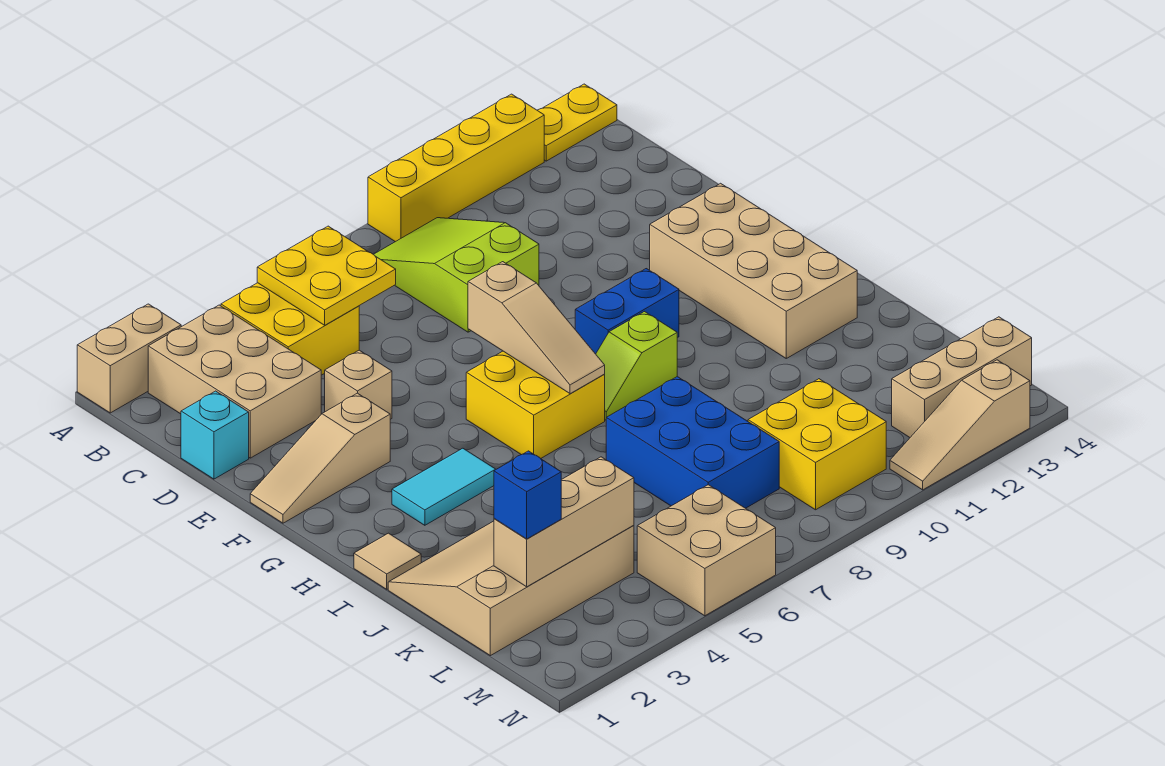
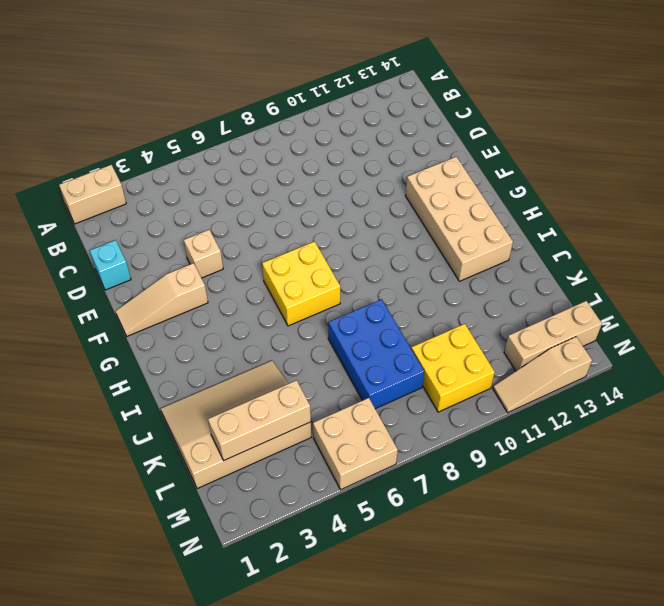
none -> yellow 1x4 brick [368,94,544,242]
none -> yellow 1x2 plate [537,84,617,161]
none -> tan 2x3 brick [148,305,321,458]

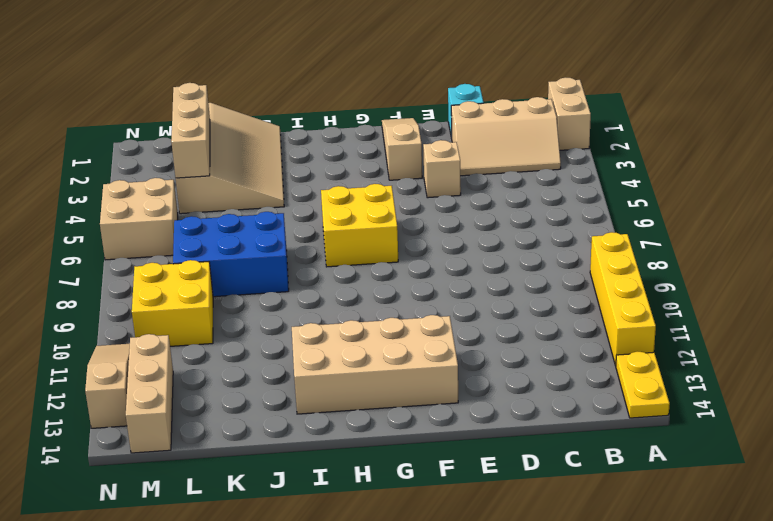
tan 2x3 slope [451,97,561,176] -> tan 2x3 brick [148,305,321,458]
none -> yellow 2x2 brick [221,283,359,375]
none -> lime 2x3 slope [374,218,539,332]
none -> blue 1x2 brick [575,269,679,354]

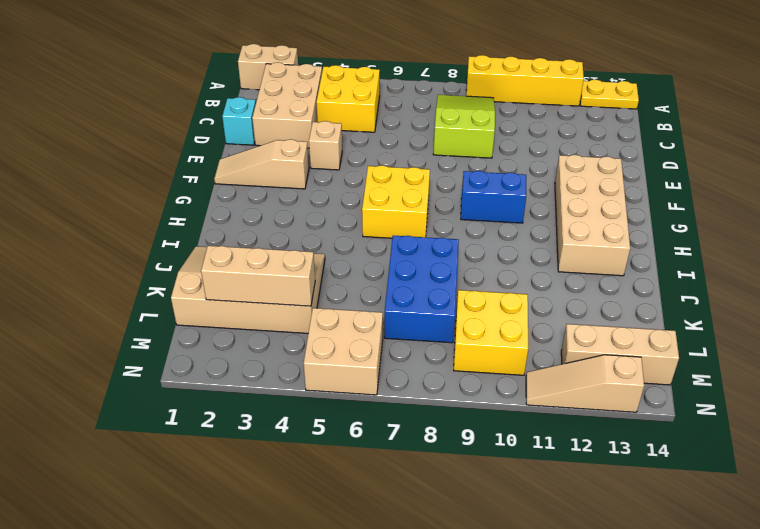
none -> cyan 1x2 tile [392,448,496,525]
none -> lime 1x2 slope [596,312,677,420]
none -> tan 1x1 tile [354,533,421,589]

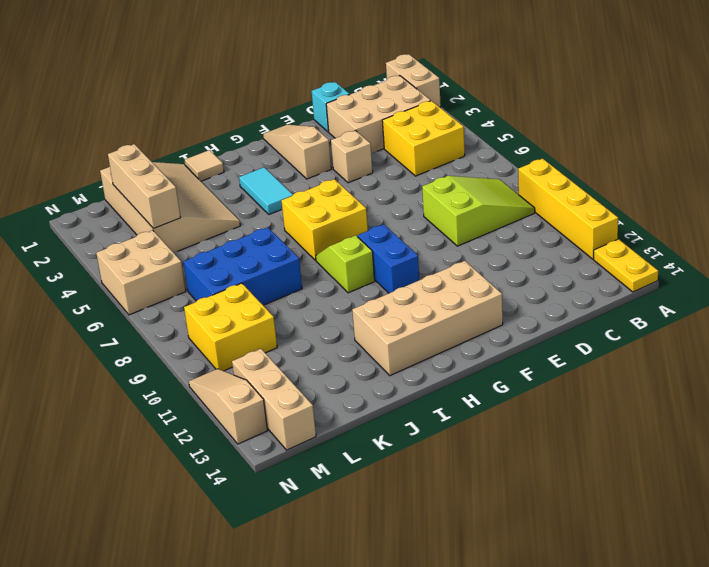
none -> yellow 2x2 plate [257,226,396,325]
none -> tan 1x3 slope [468,262,605,394]
none -> blue 1x1 brick [494,451,561,539]

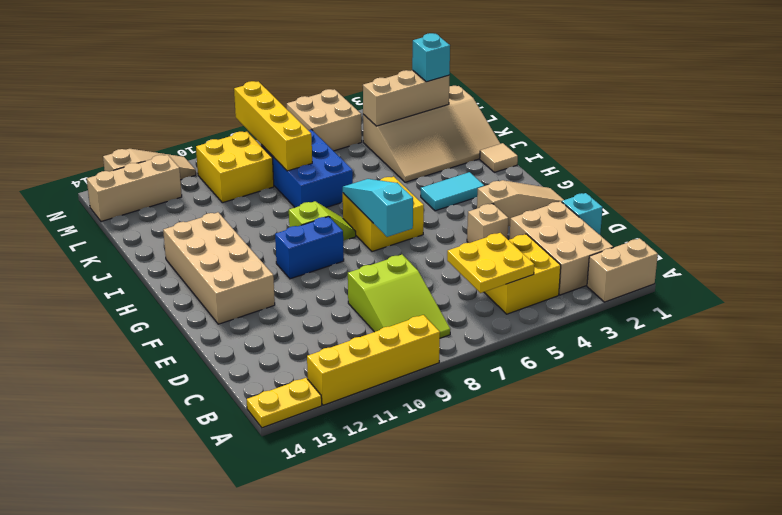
cyan 1x3 slope [343,179,413,237] -> tan 1x3 slope [468,262,605,394]
yellow 1x4 brick [234,81,312,171] -> none
cyan 1x1 brick [412,33,450,82] -> blue 1x1 brick [494,451,561,539]

